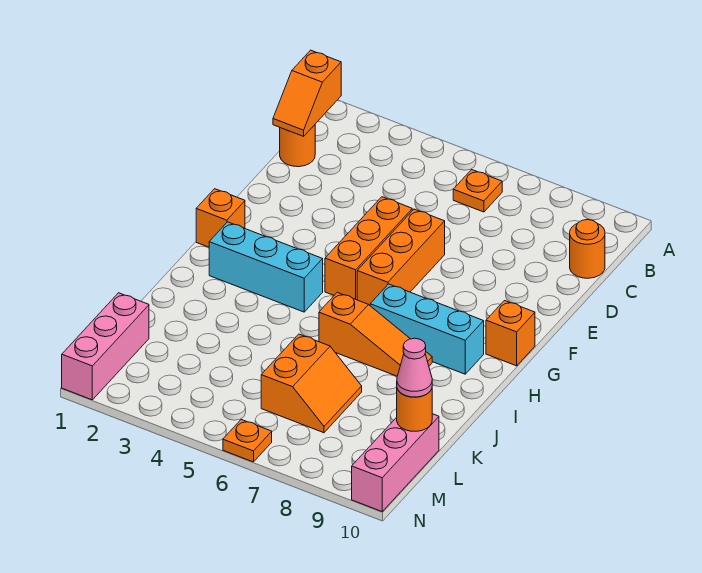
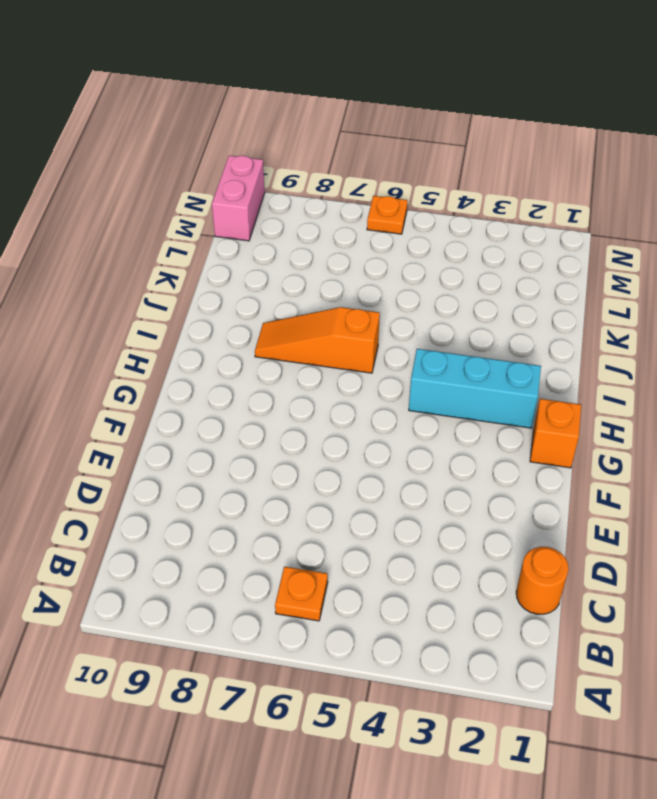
pink 1x2 brick [212,156,265,241] -> pink 1x3 brick [352,414,439,511]
none -> orange 1x1 round brick [570,220,605,278]
none -> orange 1x3 brick [325,197,412,300]
none -> orange 1x3 brick [357,209,445,305]

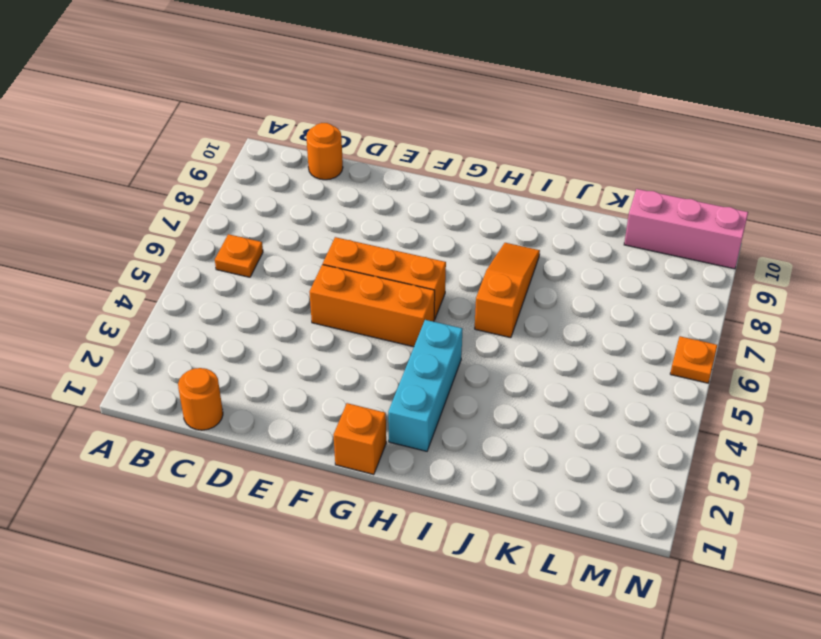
none -> orange 1x1 brick [486,301,535,366]
none -> cyan 1x3 brick [370,284,484,374]
none -> orange 2x2 slope [261,334,362,433]

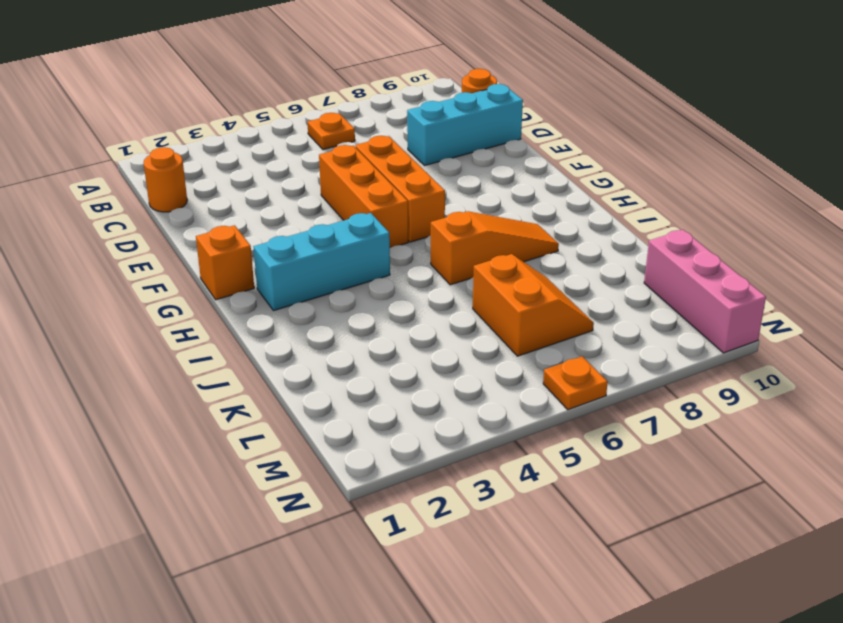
cyan 1x3 brick [407,84,523,166] -> cyan 1x3 brick moved to [370,284,484,374]
none -> orange 1x1 brick [486,301,535,366]
none -> pink 1x3 brick [62,293,149,400]
none -> orange 1x2 slope [273,50,341,136]

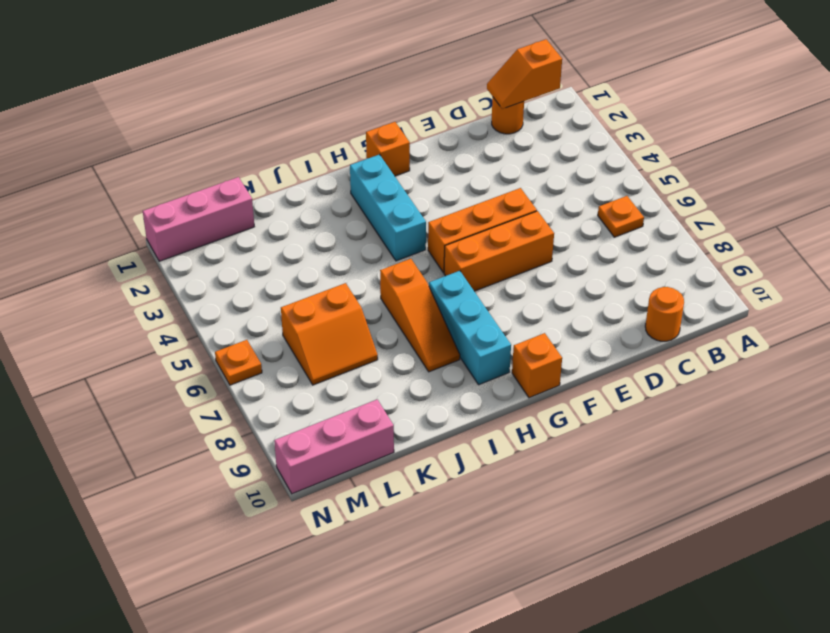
none -> orange 1x1 round brick [397,389,432,431]
none -> pink 1x1 cone [397,338,432,397]

